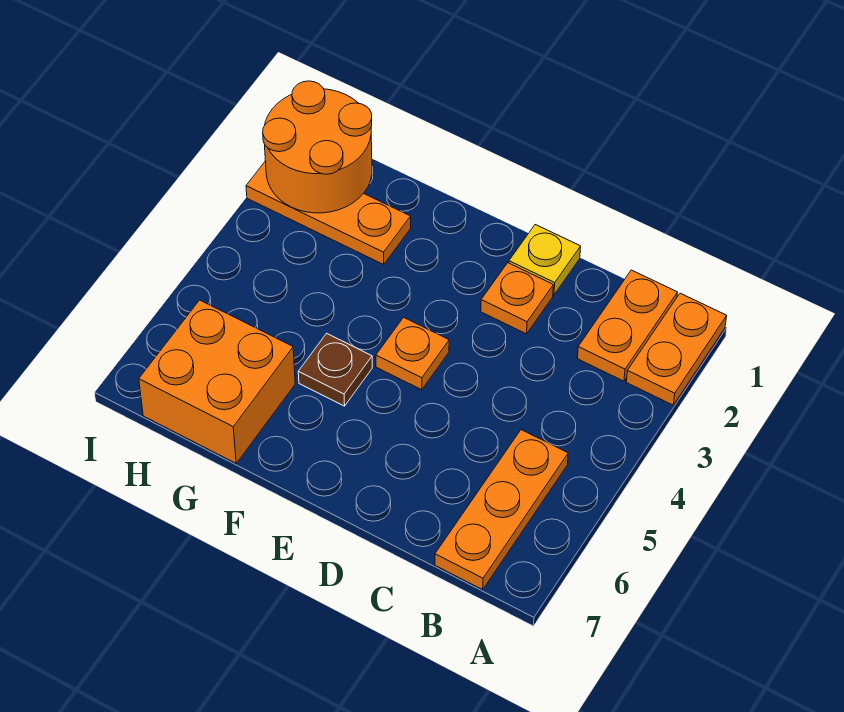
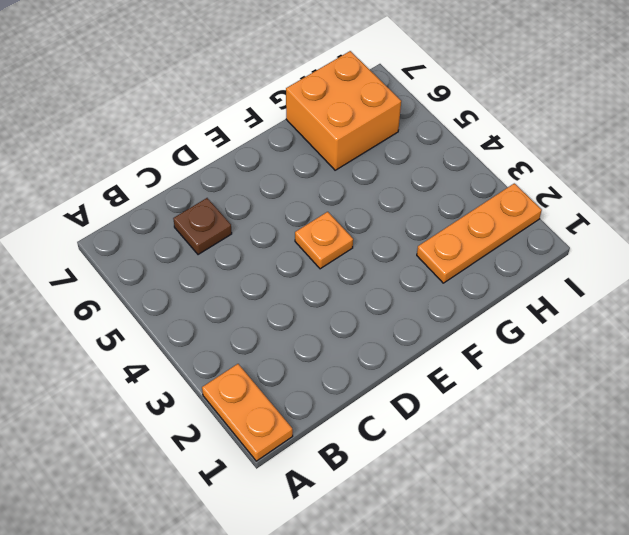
brown 1x1 plate [173,198,232,255] -> brown 1x1 plate moved to [298,333,372,406]
none -> orange 1x2 plate [577,270,677,381]
none -> orange 1x3 plate [435,430,568,590]

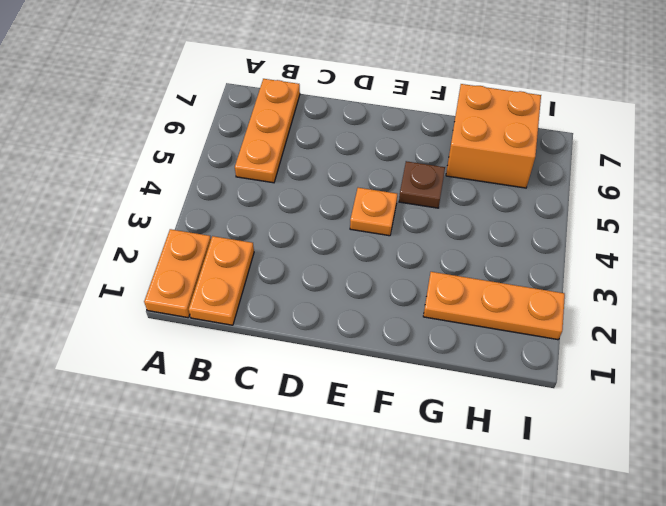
none -> yellow 1x1 plate [509,225,581,295]
none -> orange 1x1 plate [481,263,553,334]

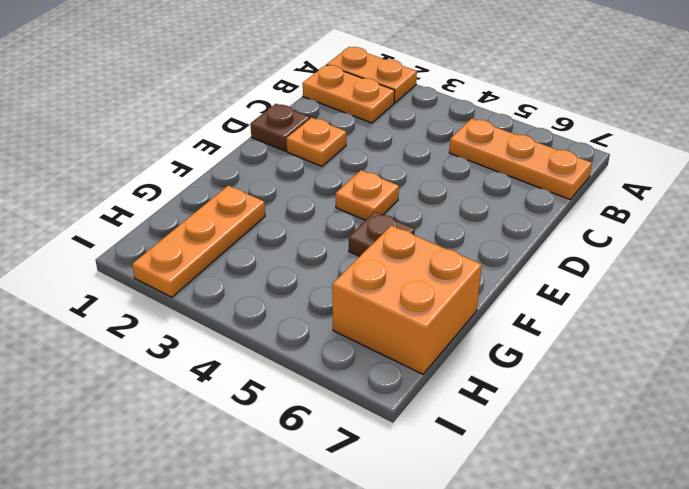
brown 1x1 plate [251,104,310,151] -> yellow 1x1 plate [509,225,581,295]
none -> orange 2x2 round brick [263,81,372,213]

